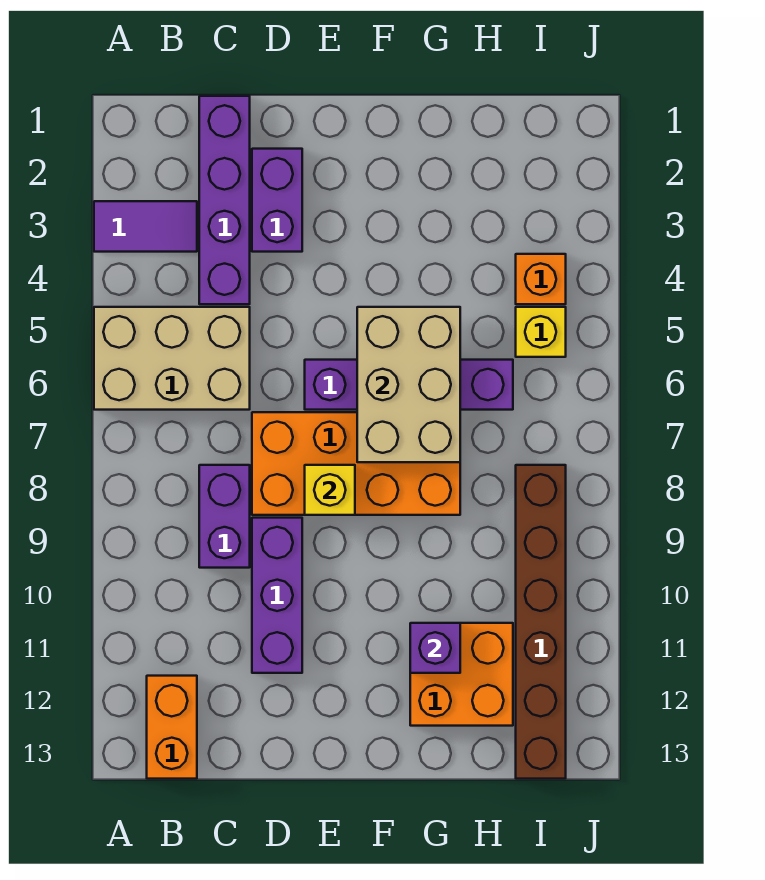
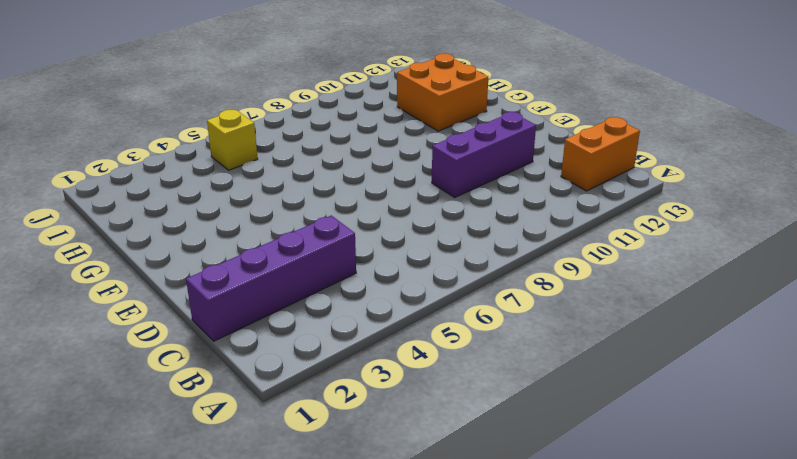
none -> purple 1x2 tile [94,201,197,252]
none -> tan 2x3 brick [94,307,250,410]
none -> purple 1x2 brick [199,465,250,568]

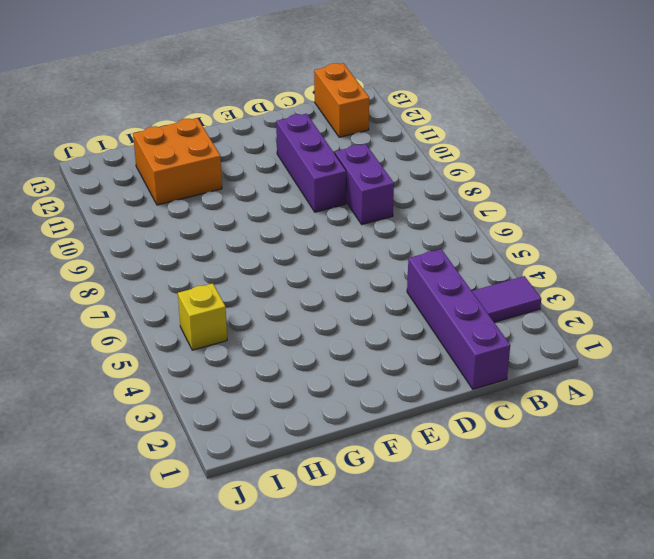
none -> tan 2x3 brick [94,307,250,410]
none -> purple 1x2 brick [252,149,302,252]
none -> orange 2x4 brick [252,412,460,515]

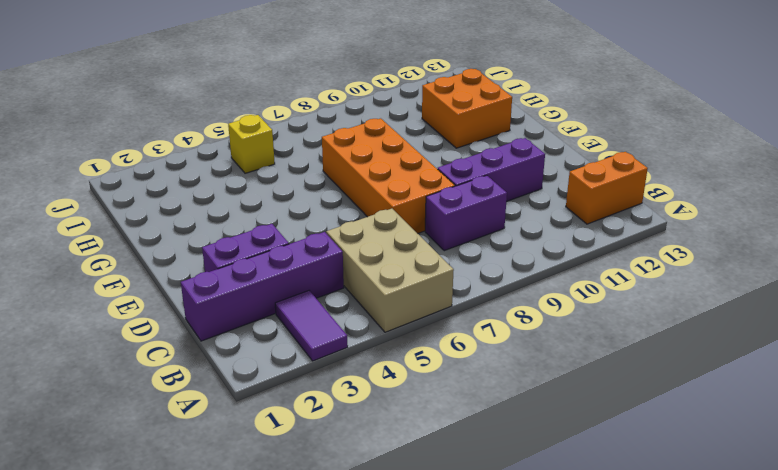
none -> purple 1x4 brick [305,360,513,410]
none -> orange 1x1 brick [516,254,566,304]
none -> brown 1x6 brick [516,465,566,779]

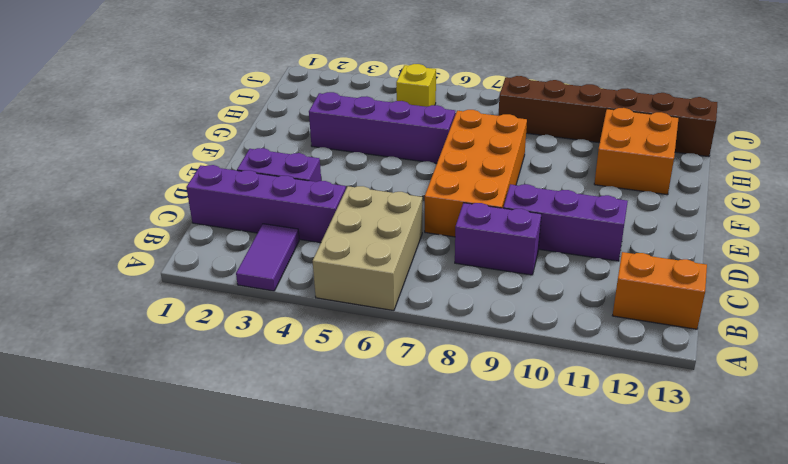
purple 1x4 brick [309,92,455,163] -> purple 1x4 brick turned to [305,360,513,410]
none -> orange 1x1 brick [516,254,566,304]
none -> yellow 1x1 brick [305,465,355,515]
none -> tan 2x3 brick [357,307,460,462]

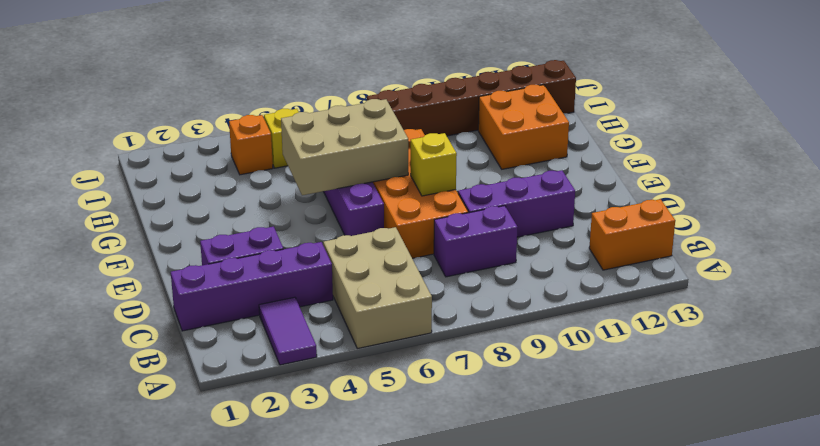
none -> purple 1x1 brick [410,623,460,673]

